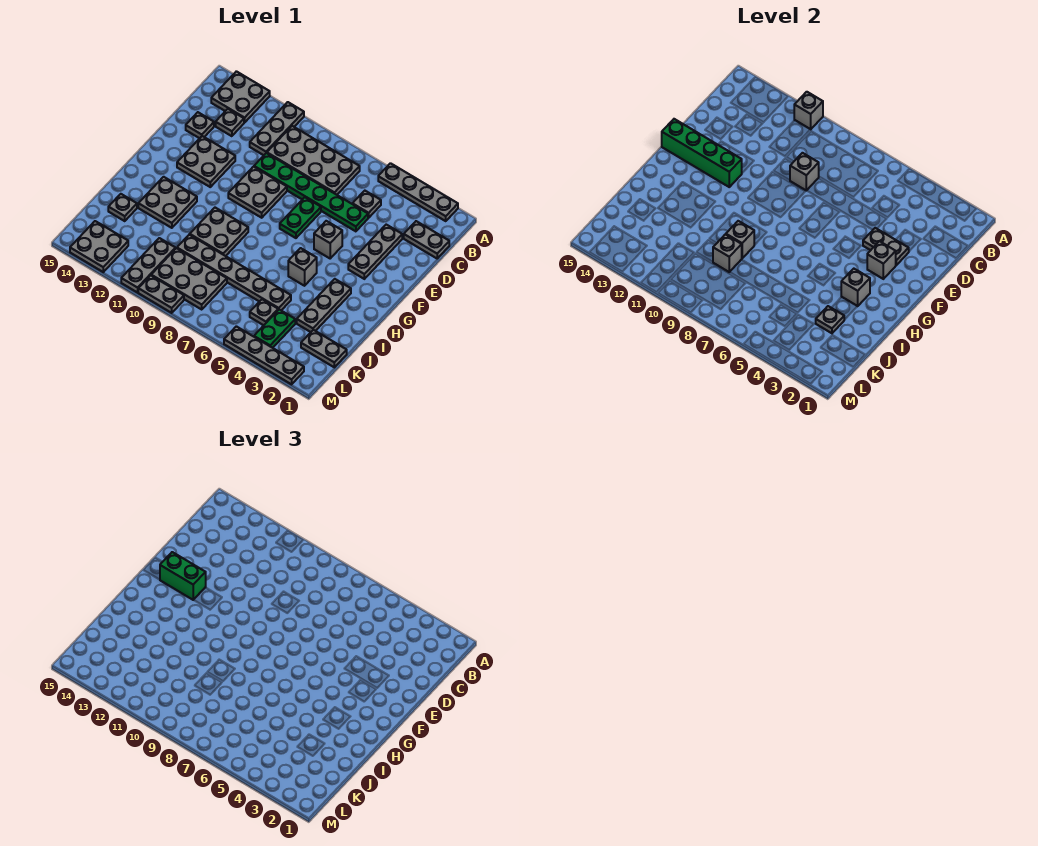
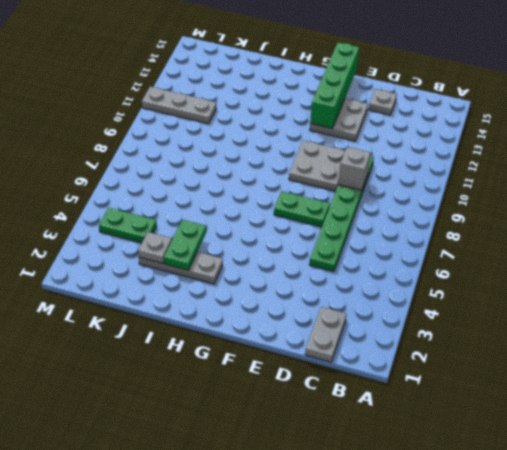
green 1x2 plate [164,220,206,270] -> none
none -> grey 1x4 plate [378,163,458,221]
none -> grey 1x3 plate [250,102,304,155]
none -> grey 2x2 plate [211,71,270,122]
none -> grey 2x4 plate [267,126,360,195]

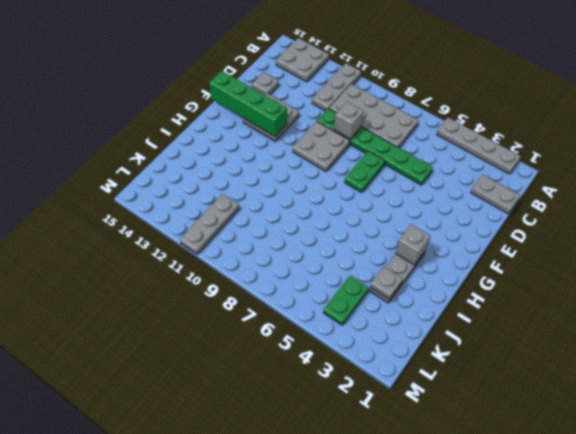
none -> grey 1x1 plate [352,191,381,218]
none -> grey 1x1 plate [216,109,244,136]
none -> grey 1x3 plate [348,225,402,279]
none -> grey 1x1 brick [314,221,342,258]

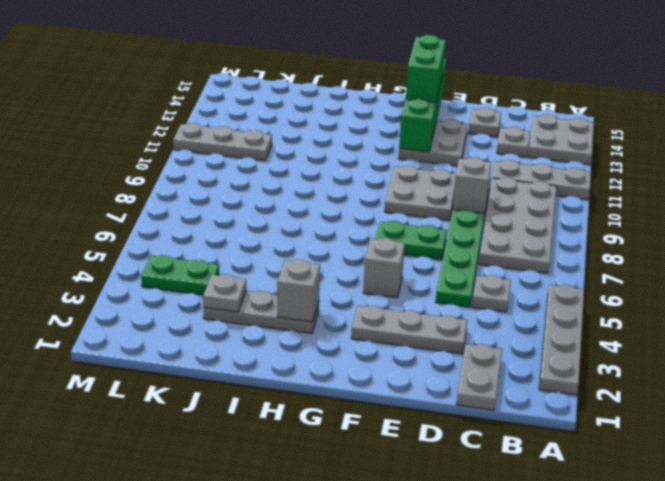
none -> grey 1x1 brick [288,248,317,286]
none -> grey 2x2 plate [190,208,248,256]
none -> grey 2x2 plate [138,177,197,228]
none -> grey 1x6 plate [177,235,291,310]

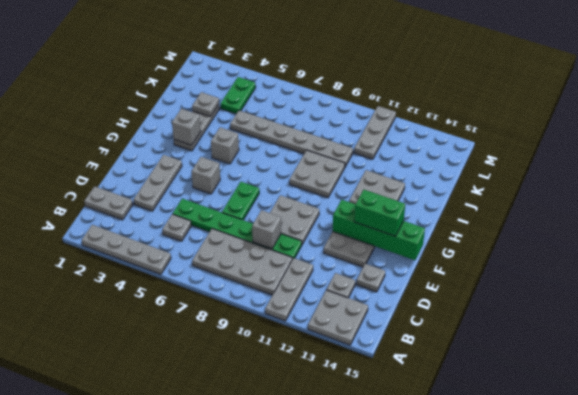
none -> grey 1x1 plate [108,194,137,221]
none -> grey 1x2 plate [301,330,347,367]
none -> grey 1x1 plate [250,299,278,325]
none -> grey 2x3 plate [151,248,227,309]

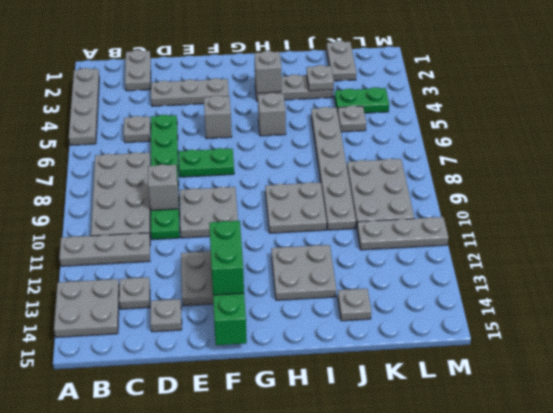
none -> grey 2x2 plate [70,221,128,272]
none -> grey 1x4 plate [224,326,304,384]
none -> grey 1x2 plate [138,275,184,313]
none -> grey 1x1 brick [794,92,823,129]

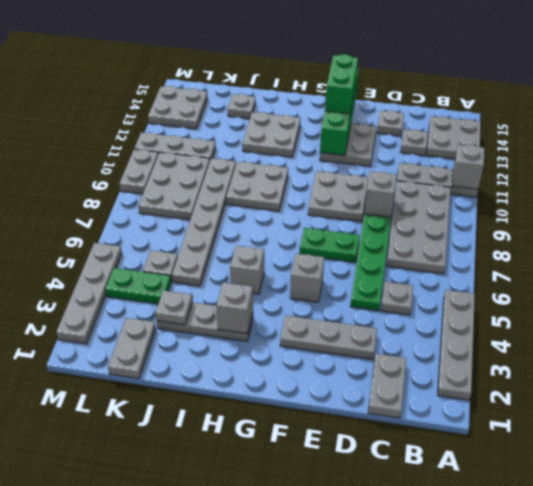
none -> grey 1x2 plate [863,228,909,265]
none -> grey 1x1 brick [867,241,896,279]
none -> grey 1x1 brick [726,221,754,258]
none -> grey 1x1 brick [713,234,742,272]

